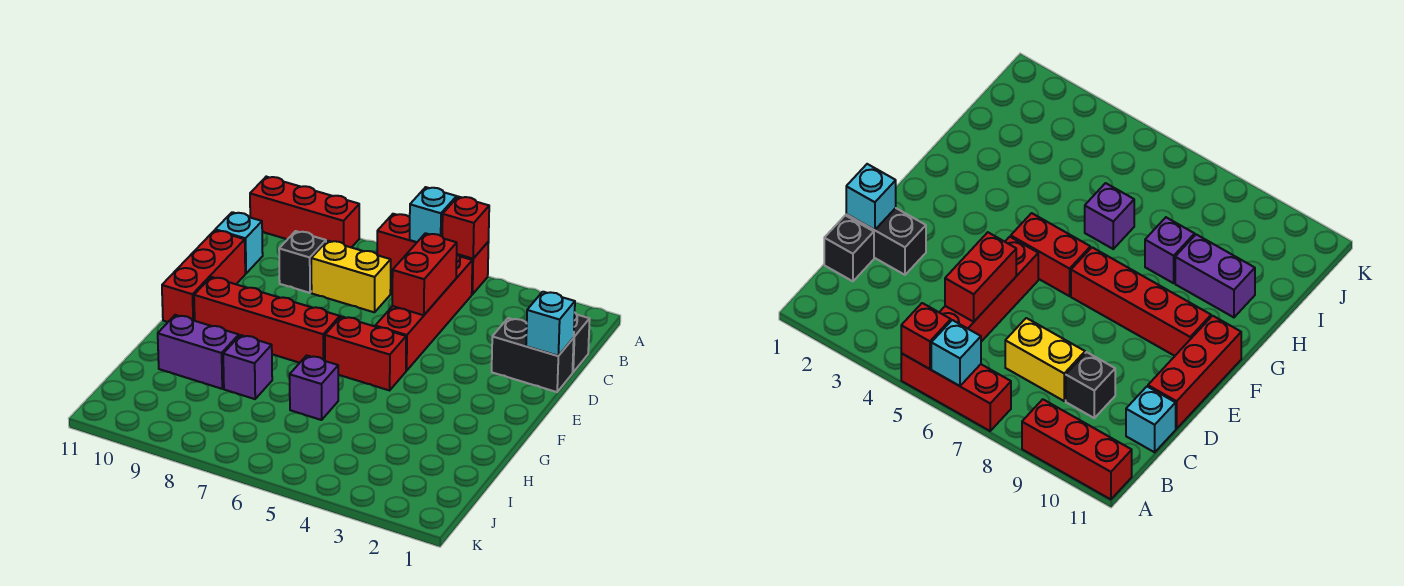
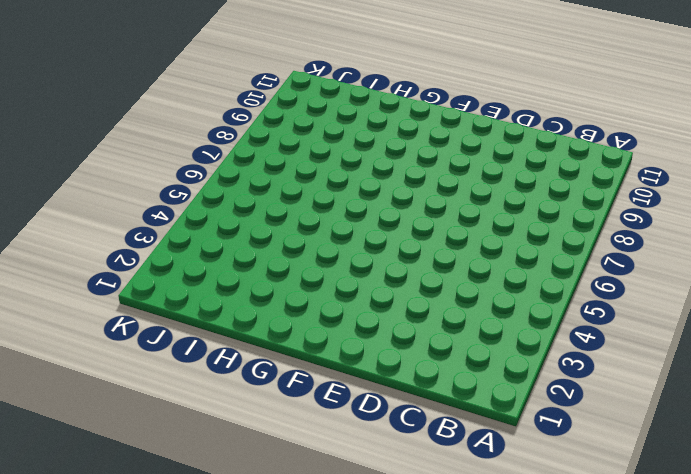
none -> red 1x3 brick [377,214,489,294]
none -> red 1x3 brick [250,177,359,248]
none -> red 1x4 brick [375,254,472,371]

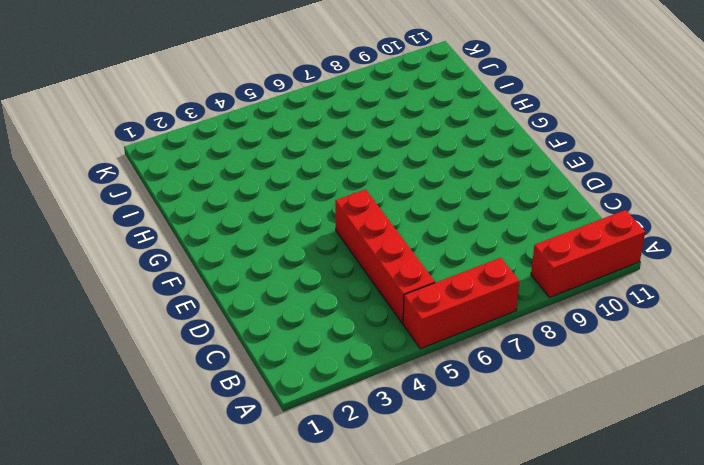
none -> black 1x1 brick [573,313,590,372]
none -> yellow 1x2 brick [311,241,391,312]
none -> black 1x1 brick [279,231,326,293]

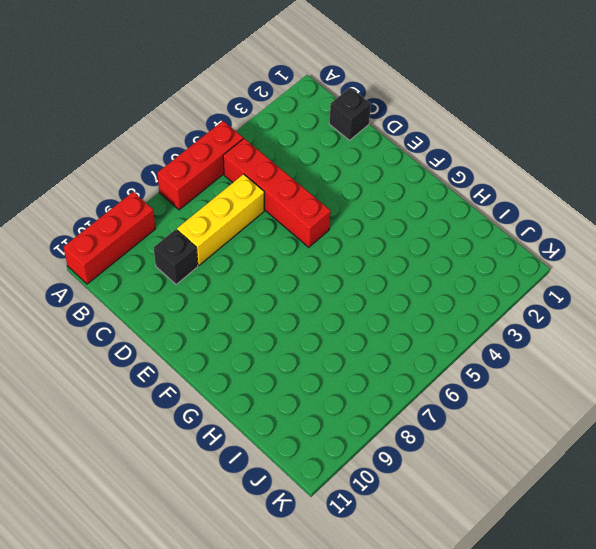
yellow 1x3 brick [177,174,264,265] -> yellow 1x2 brick [311,241,391,312]
none -> cyan 1x1 brick [215,212,263,273]
none -> black 1x2 brick [492,318,574,392]
none -> red 1x3 brick [162,230,245,322]

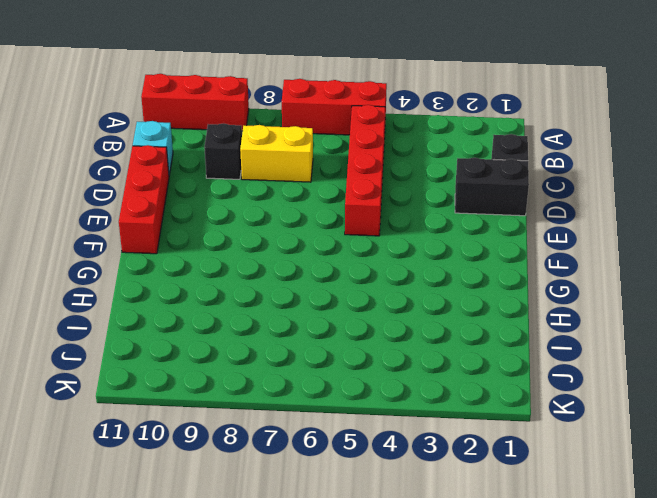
none -> red 1x2 brick [325,317,406,390]
none -> red 1x4 brick [194,277,340,363]
none -> purple 1x1 brick [290,355,338,420]

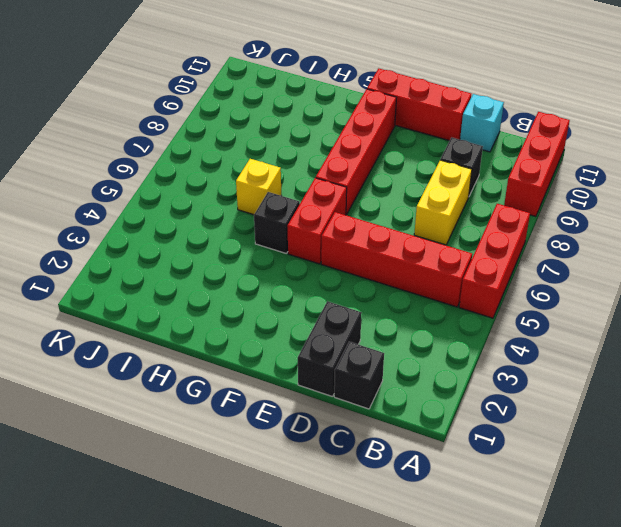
black 1x1 brick [254,192,300,254] -> none
yellow 1x1 brick [236,159,281,215] -> purple 1x1 brick [290,355,338,420]
none -> purple 1x1 brick [223,335,272,399]
none -> purple 1x2 brick [158,315,239,389]
none -> red 1x1 brick [442,197,489,259]

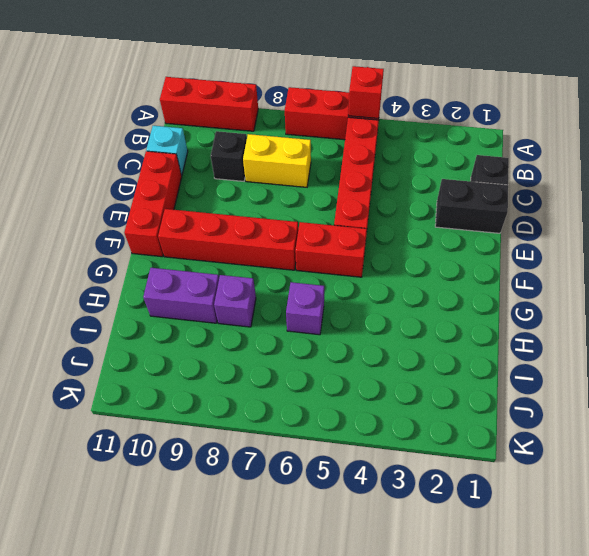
none -> cyan 1x1 brick [410,187,457,242]
none -> red 1x2 brick [392,233,457,315]
none -> cyan 1x1 brick [526,292,575,356]

